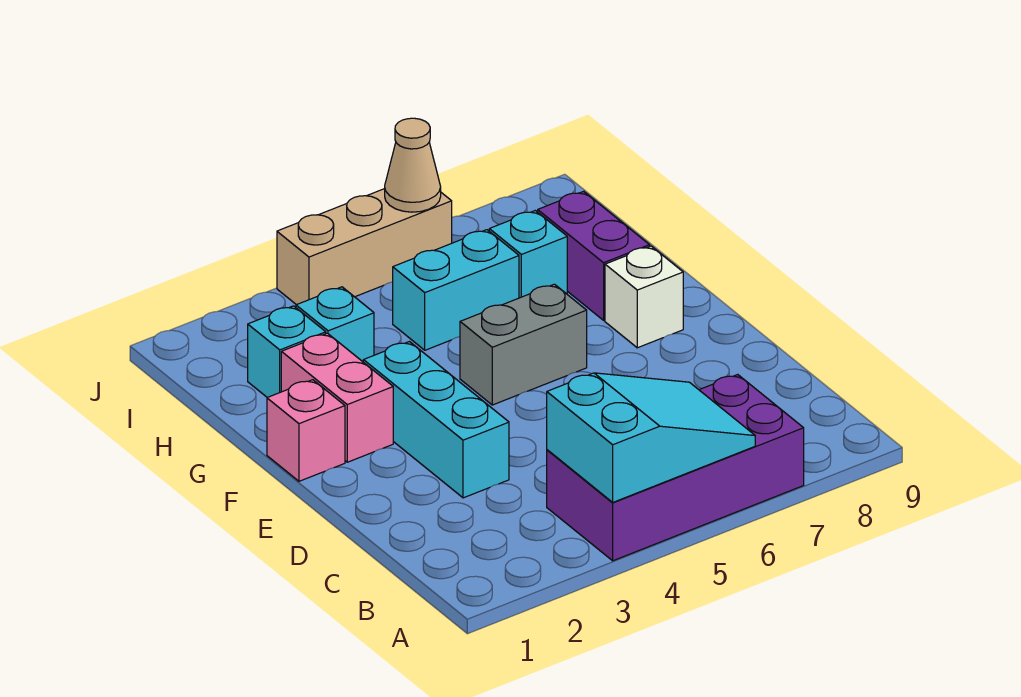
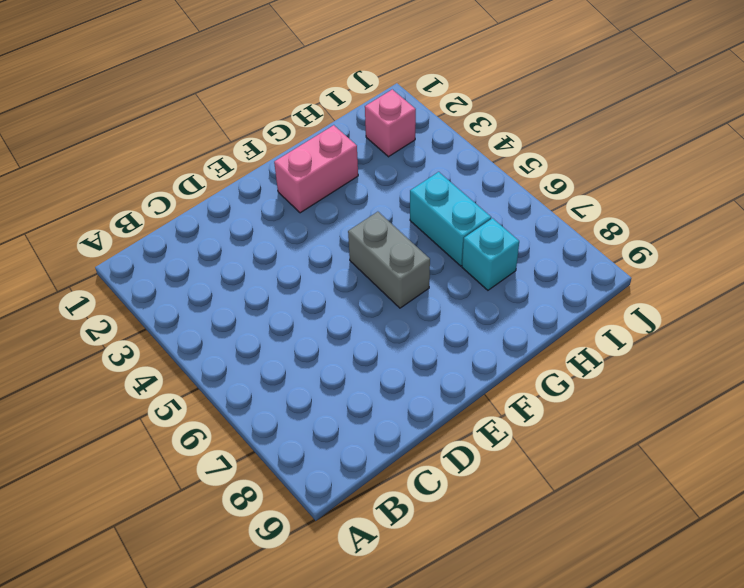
pink 1x1 brick [365,89,416,157] -> pink 1x1 brick moved to [267,380,345,481]
none -> purple 2x4 brick [547,375,804,561]
none -> cyan 1x3 brick [363,342,509,498]
none -> white 1x1 brick [605,246,683,348]

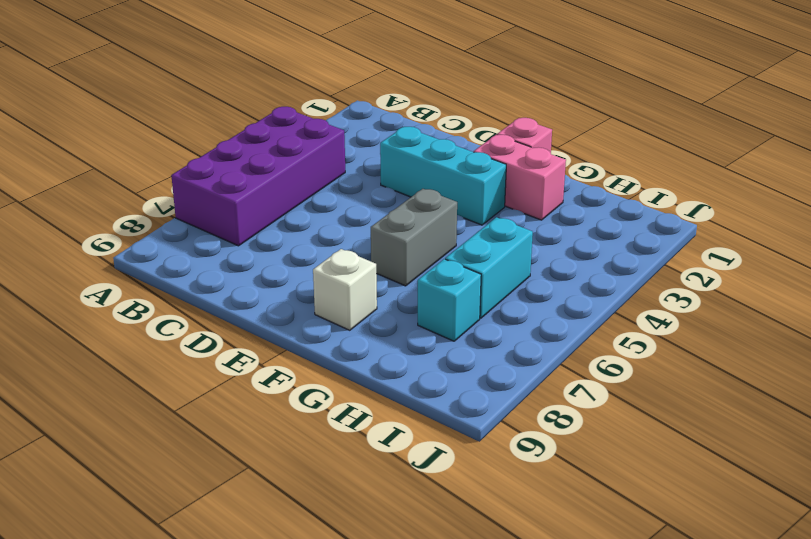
none -> purple 1x2 brick [538,191,650,320]
none -> cyan 1x1 brick [248,306,326,398]
none -> cyan 1x1 brick [296,287,374,362]

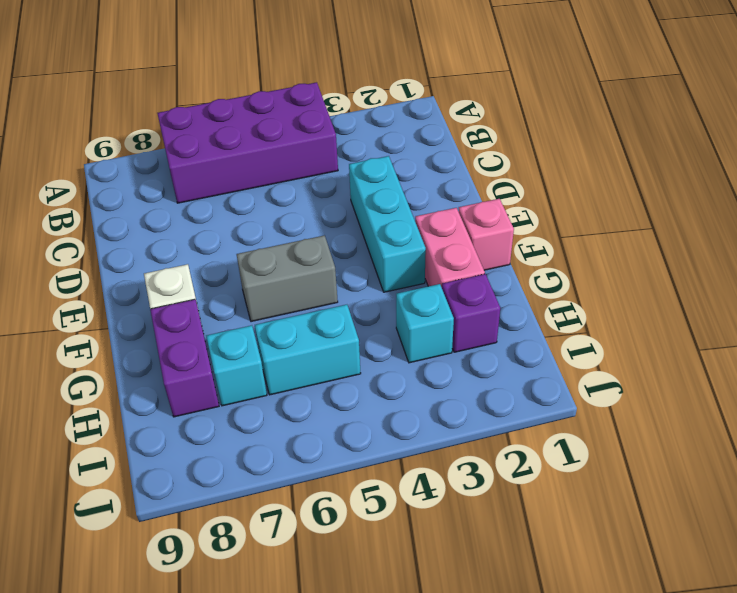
purple 1x1 brick [442,274,500,352] -> cyan 1x1 brick [248,306,326,398]
none -> tan 1x3 brick [277,189,452,305]
none -> cyan 2x3 slope [547,373,755,503]
none -> tan 1x1 cone [385,118,441,212]

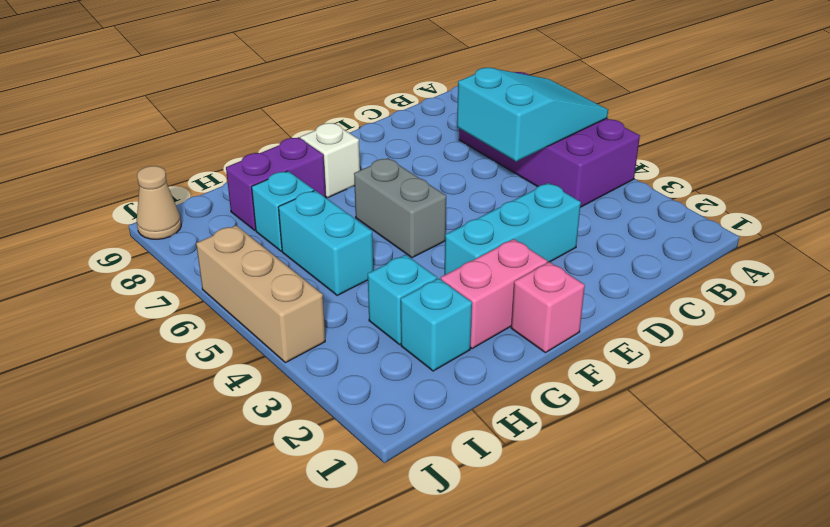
cyan 2x3 slope [457,68,608,161] -> cyan 2x3 slope turned to [547,373,755,503]
tan 1x1 cone [137,166,181,239] -> tan 1x1 cone moved to [385,118,441,212]

